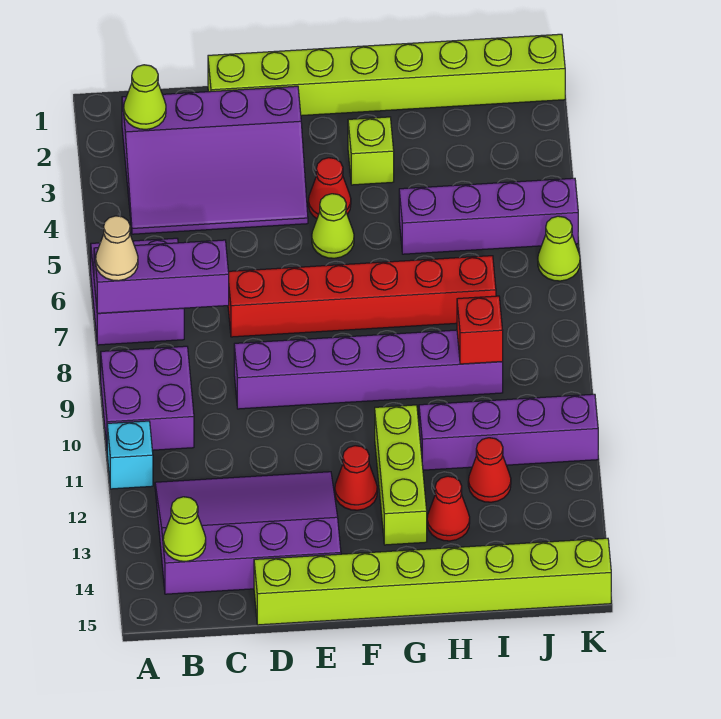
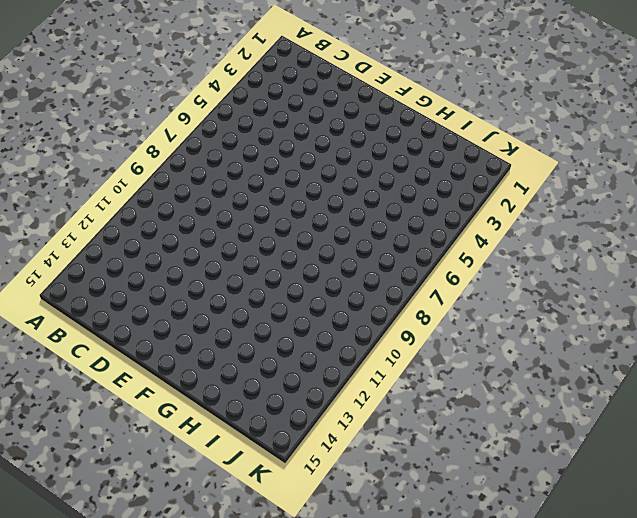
none -> purple 2x2 brick [91,238,184,345]
none -> purple 2x2 brick [101,346,194,450]
none -> cyan 1x1 brick [107,421,153,489]

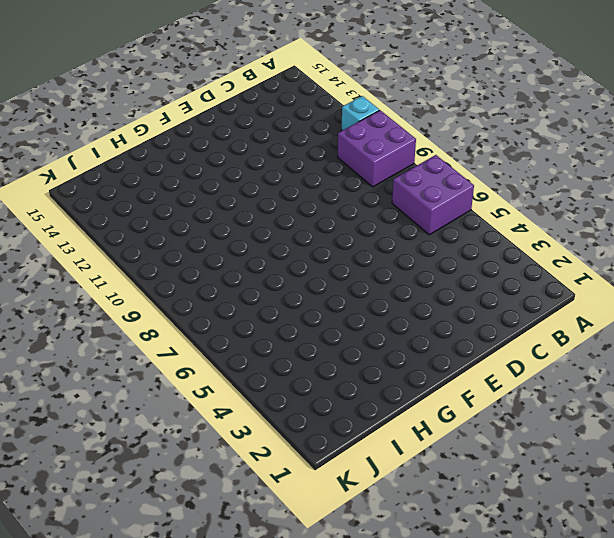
none -> purple 3x4 slope [122,86,308,234]
none -> purple 3x4 slope [155,472,341,594]
none -> lime 1x8 brick [208,34,565,116]

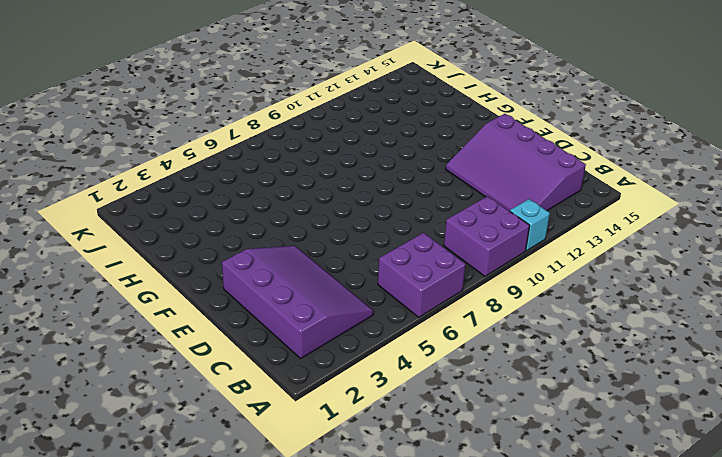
none -> lime 1x8 brick [208,34,565,116]
none -> red 1x6 brick [228,256,496,337]
none -> purple 1x6 brick [234,330,503,409]

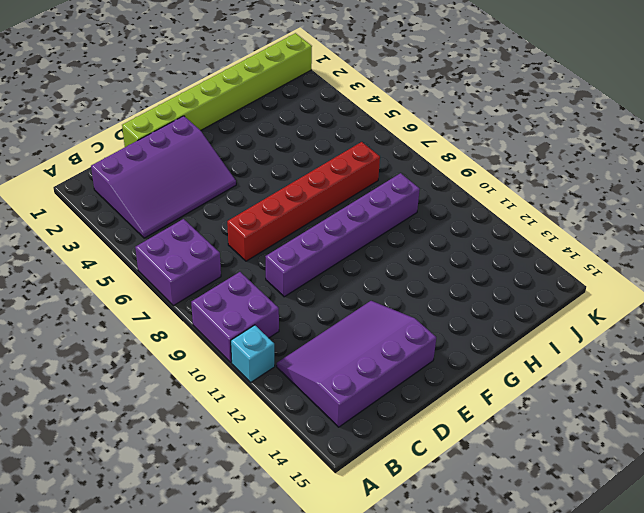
none -> lime 1x8 brick [254,538,611,625]
none -> red 1x1 cone [308,158,351,218]
none -> lime 1x1 cone [312,194,354,258]

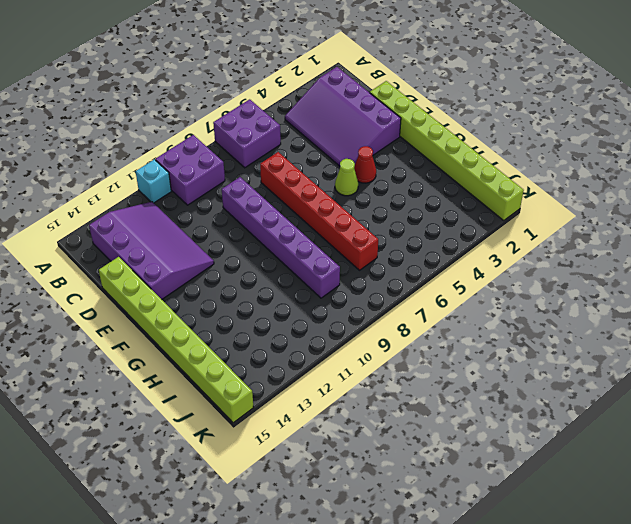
none -> red 1x1 cone [335,446,377,510]
none -> lime 1x1 brick [348,117,394,185]
none -> lime 1x3 brick [375,405,427,545]

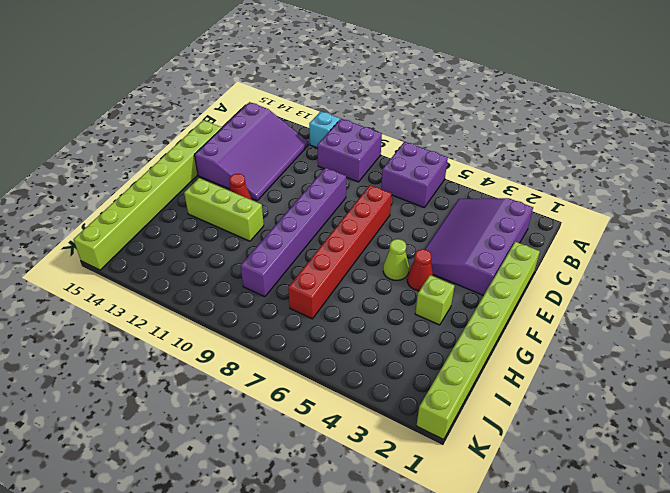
none -> purple 1x4 brick [399,178,578,254]
none -> purple 1x4 brick [419,394,598,470]
none -> red 1x1 cone [427,476,470,541]

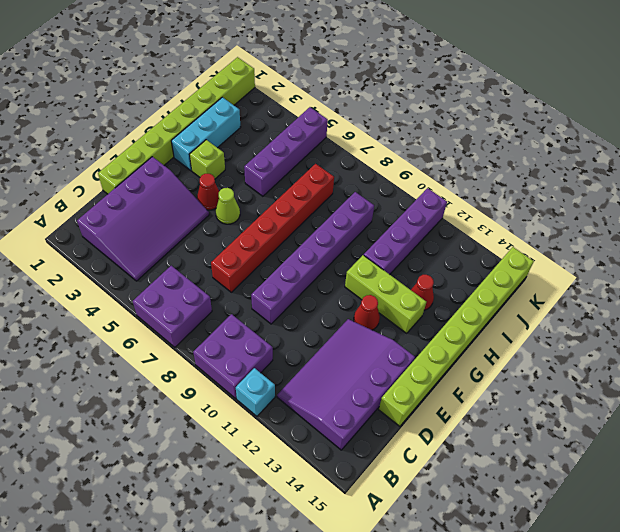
cyan 1x3 brick [171,97,241,171] -> none
none -> red 1x1 cone [468,438,511,502]
none -> lime 1x1 cone [538,216,580,281]
none -> purple 1x3 brick [94,240,229,313]

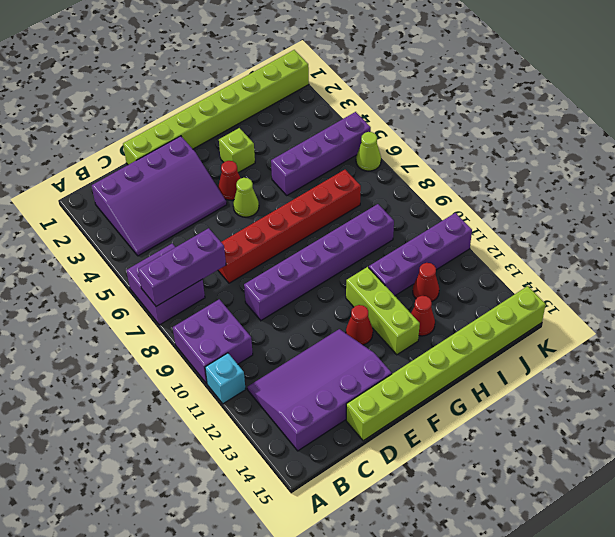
none -> lime 1x1 cone [124,65,166,129]
none -> lime 1x1 cone [163,497,206,561]
none -> red 1x1 brick [457,296,503,364]

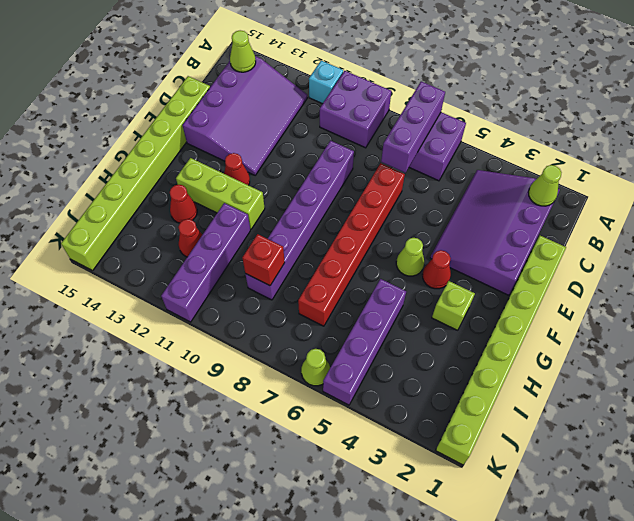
none -> tan 1x1 cone [96,216,138,281]

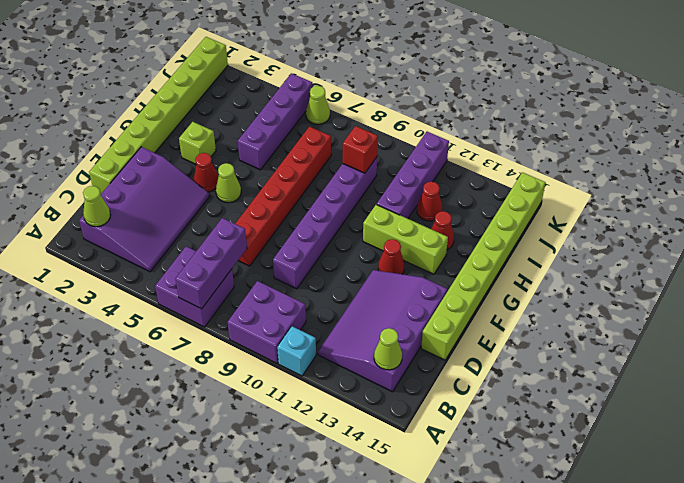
none -> tan 1x1 cone [96,216,138,281]

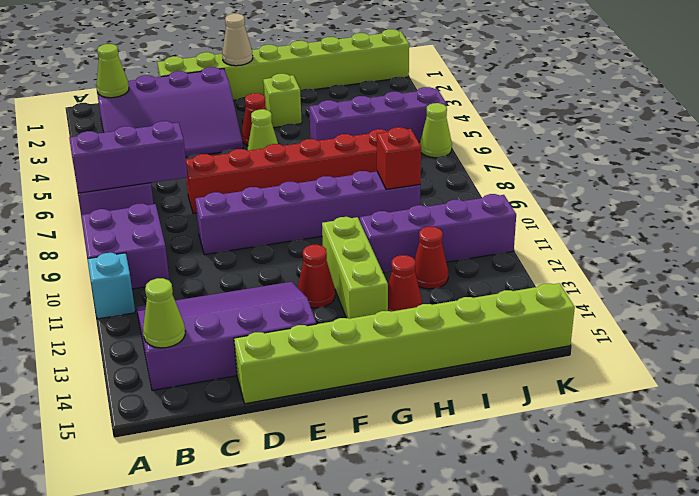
tan 1x1 cone [222,14,253,66] -> tan 1x1 cone moved to [96,216,138,281]

